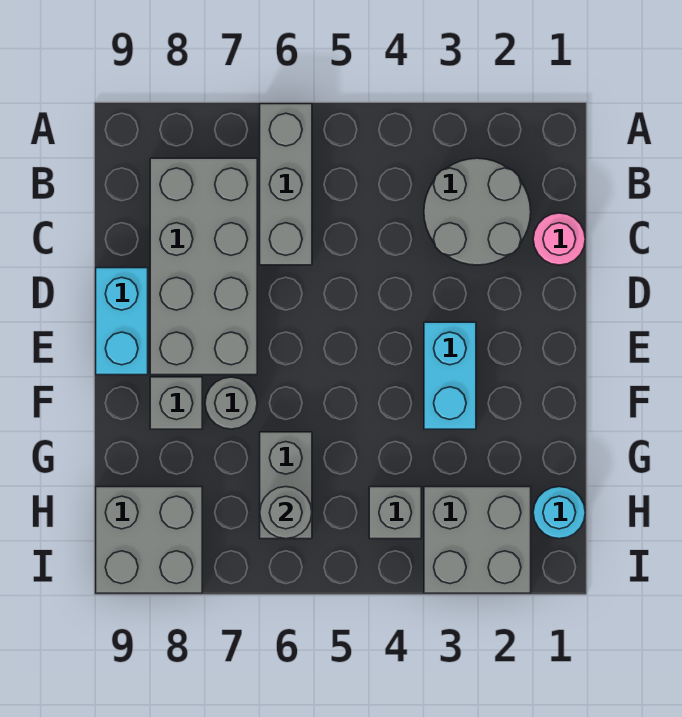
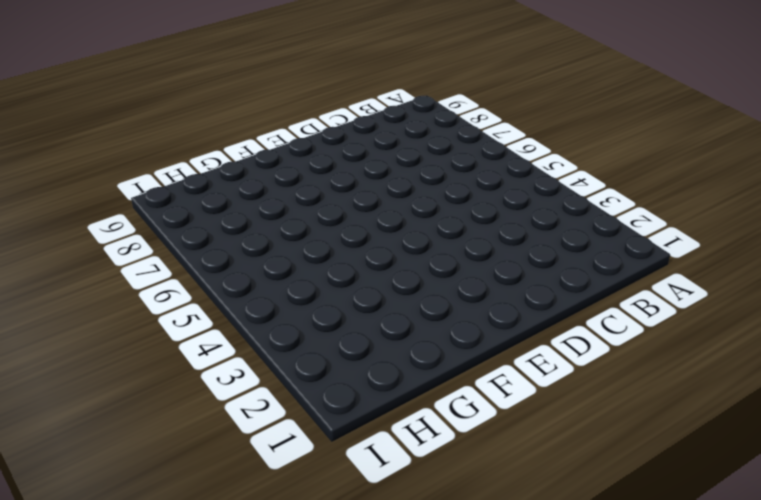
none -> grey 1x3 brick [260,104,312,265]
none -> grey 2x2 round brick [424,158,531,265]
none -> grey 2x4 brick [150,158,257,375]

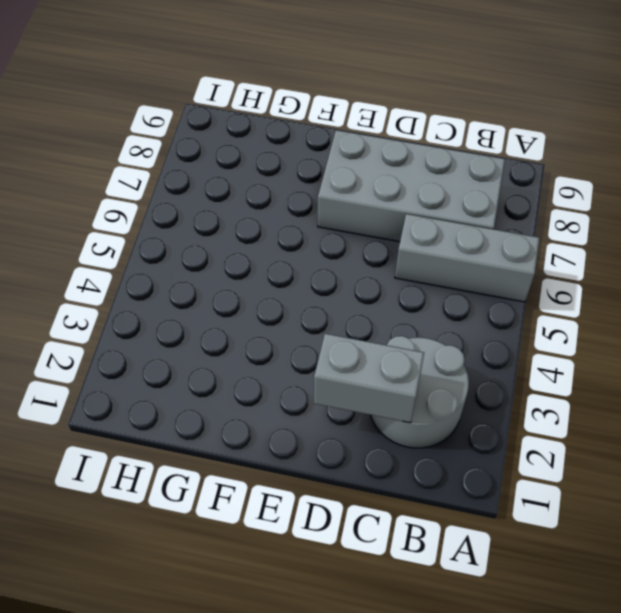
grey 1x2 brick [314,334,424,423] -> grey 1x2 brick moved to [260,432,312,539]
none -> pink 1x1 round brick [533,213,585,265]
none -> cyan 1x2 brick [96,268,148,375]
none -> cyan 1x2 brick [424,322,476,429]

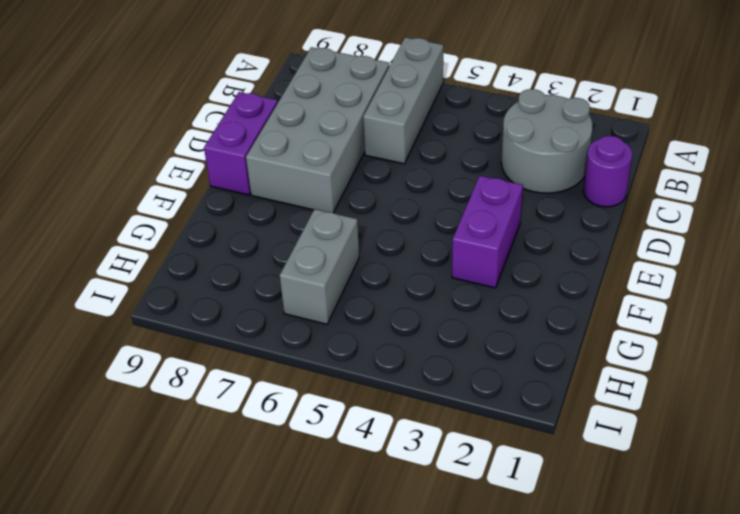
purple 1x1 round brick [583,136,632,207] -> pink 1x1 round brick [533,213,585,265]
purple 1x2 brick [204,92,278,195] -> cyan 1x2 brick [96,268,148,375]
purple 1x2 brick [452,176,523,288] -> cyan 1x2 brick [424,322,476,429]
none -> grey 1x1 round brick [205,377,257,429]
none -> grey 1x1 brick [150,377,202,429]
none -> cyan 1x1 round brick [533,487,585,539]

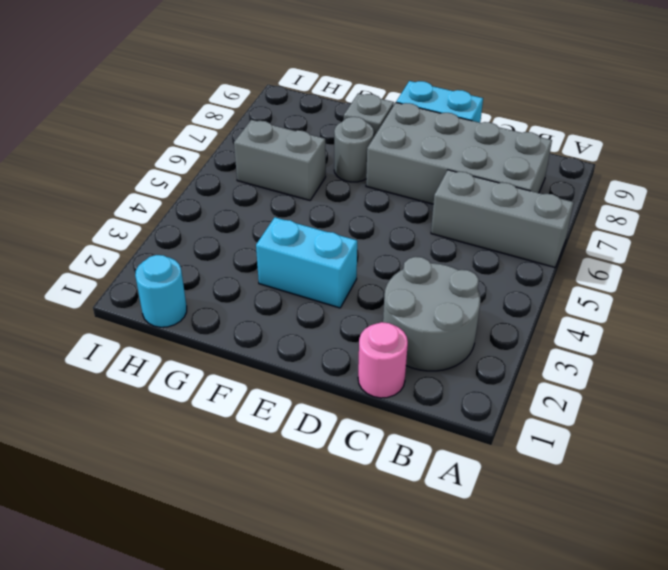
none -> grey 2x2 brick [424,487,531,593]
none -> grey 1x1 brick [369,487,421,539]
none -> grey 2x2 brick [96,487,202,593]

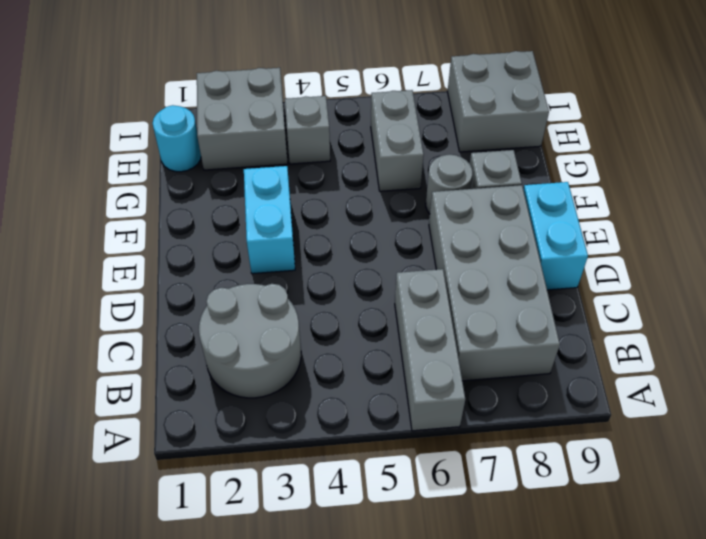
none -> pink 1x1 round brick [533,213,585,265]
none -> grey 1x1 round brick [260,487,312,539]

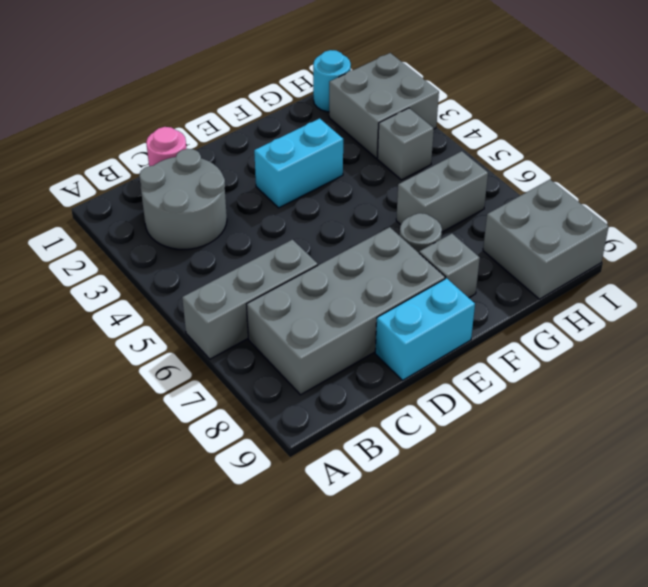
none -> grey 1x1 round brick [260,487,312,539]

